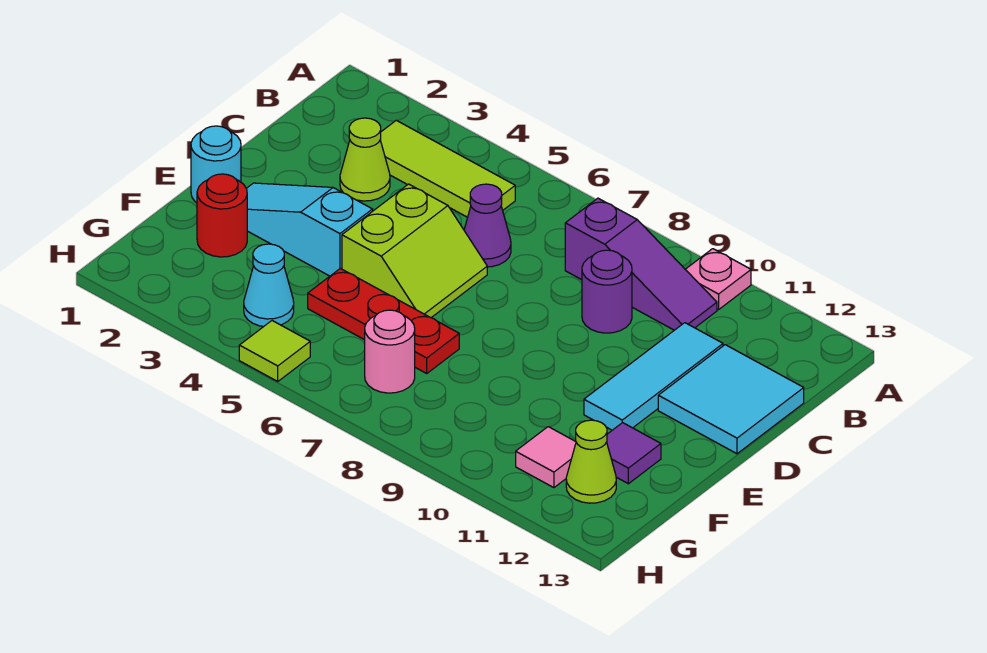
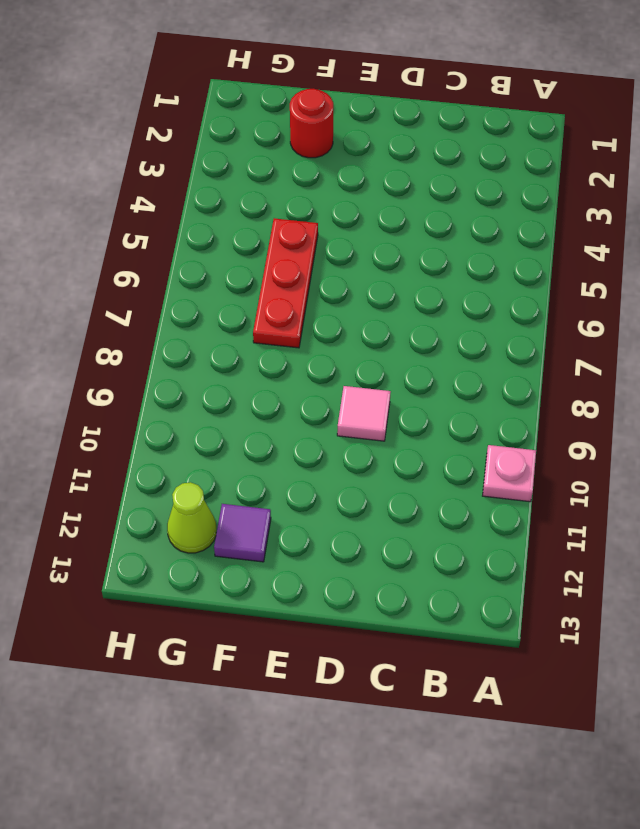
pink 1x1 tile [337,386,391,441] -> pink 1x1 tile moved to [516,427,576,488]
none -> lime 1x3 tile [380,120,515,217]
none -> purple 1x3 slope [565,198,717,330]
none -> lime 1x1 cone [340,118,390,201]

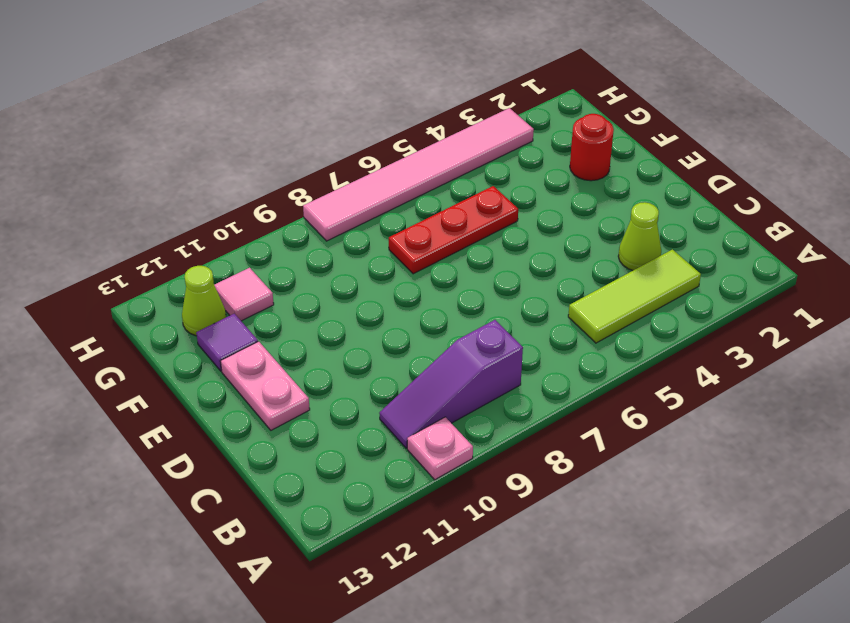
pink 1x2 plate [220,341,310,430] -> cyan 2x2 tile [658,345,804,454]
pink 1x6 tile [303,108,534,241] -> lime 1x1 tile [239,321,310,381]
none -> purple 1x1 cone [464,184,511,267]
none -> purple 1x1 round brick [582,250,632,333]
none -> cyan 1x3 tile [584,323,723,430]

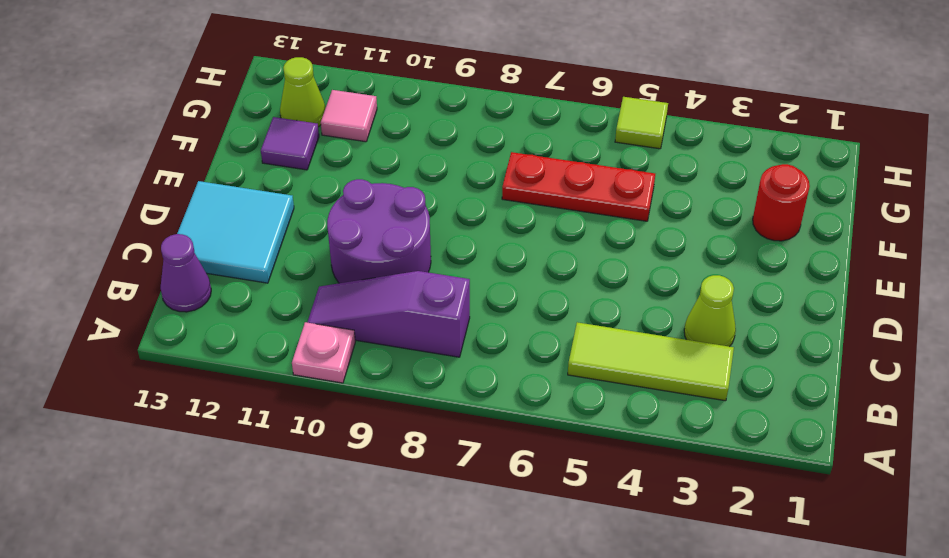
purple 1x1 cone [160,234,211,312] -> purple 1x1 cone moved to [464,184,511,267]
purple 2x2 round brick [327,179,431,283] -> purple 1x1 round brick [582,250,632,333]
none -> cyan 1x3 tile [584,323,723,430]
none -> lime 2x2 slope [342,184,487,318]
none -> cyan 1x1 round brick [191,126,241,203]

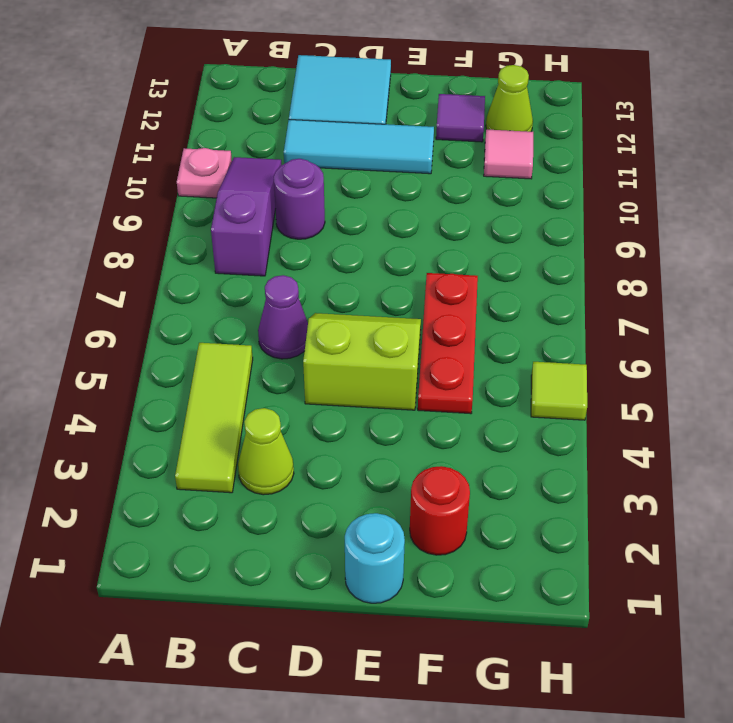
none -> cyan 1x3 slope [246,183,373,276]
none -> cyan 1x1 cone [244,244,294,327]
none -> pink 1x1 round brick [365,310,415,393]

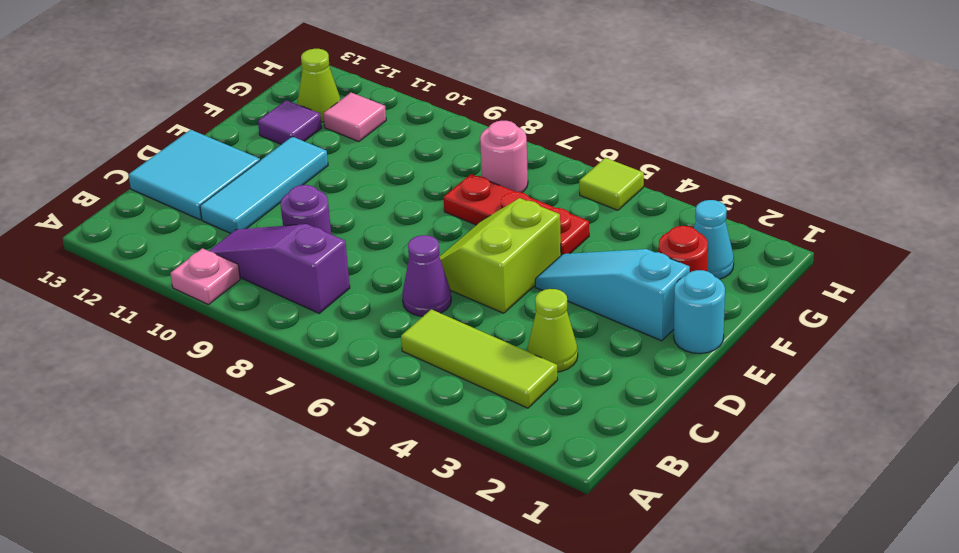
cyan 1x3 slope [535,249,690,341] -> cyan 1x3 slope turned to [246,183,373,276]
cyan 1x1 cone [694,200,734,279] -> cyan 1x1 cone moved to [244,244,294,327]

